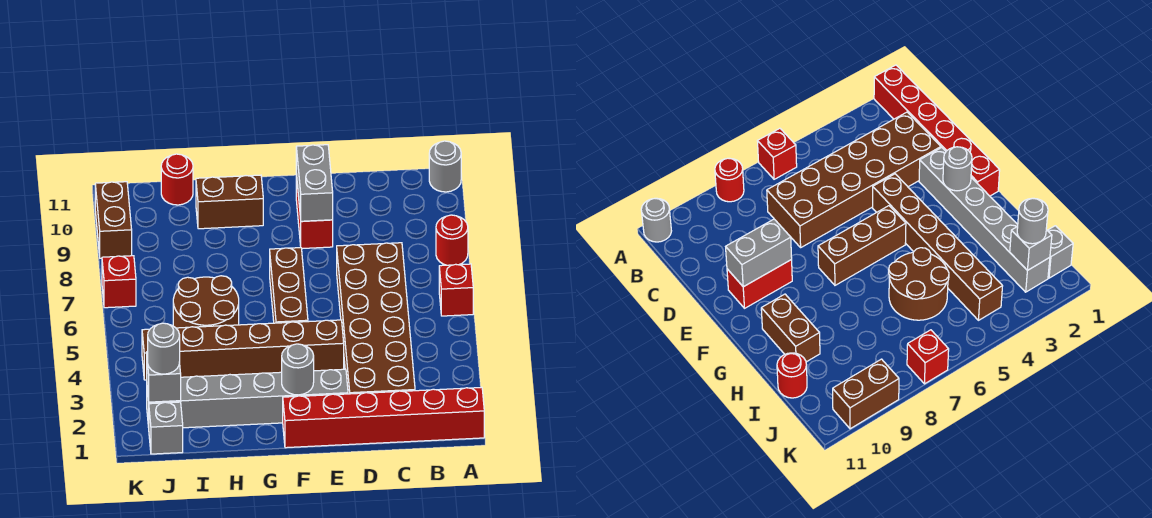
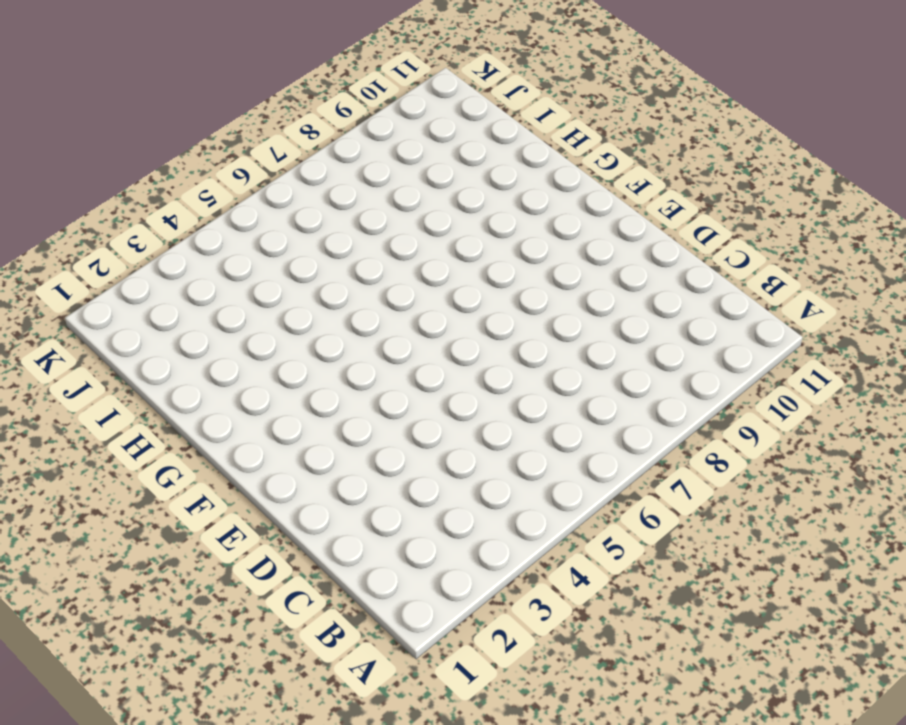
none -> red 1x6 brick [283,387,484,448]
none -> red 1x1 brick [439,264,473,316]
none -> red 1x1 round brick [436,215,468,265]

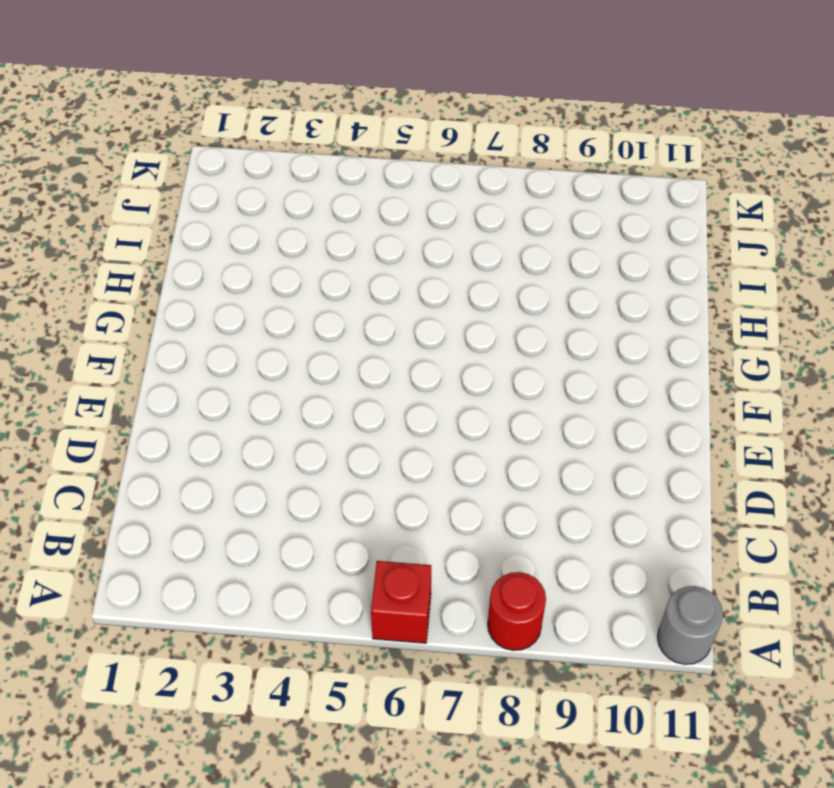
none -> red 1x6 brick [283,387,484,448]
none -> brown 2x6 brick [337,243,415,394]
none -> grey 1x6 brick [147,369,348,428]

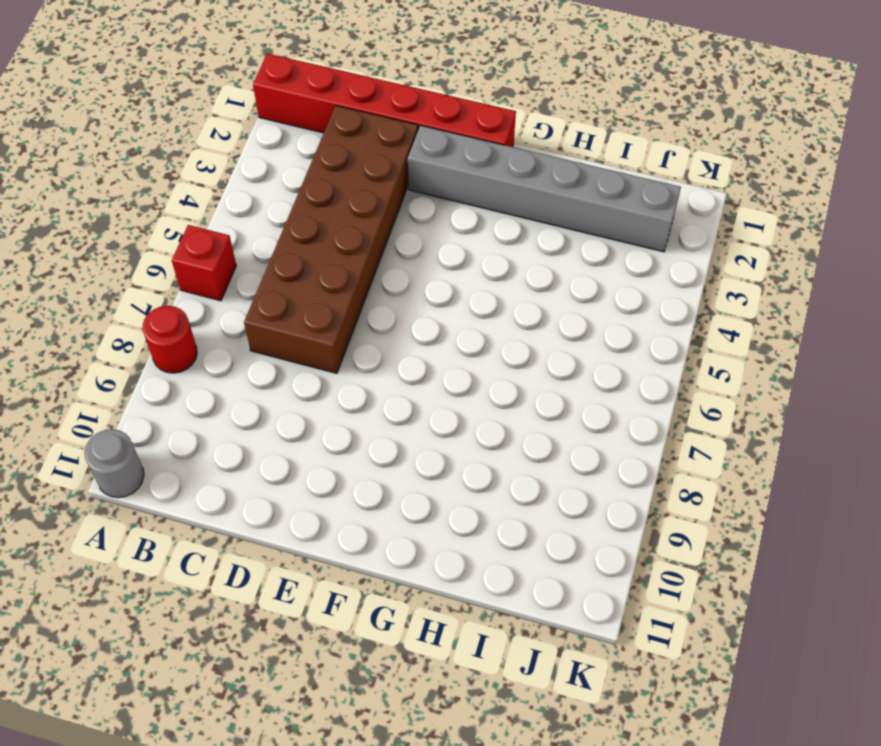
none -> brown 1x6 brick [142,320,344,380]
none -> red 1x2 brick [296,174,333,249]
none -> brown 1x3 brick [270,248,308,323]

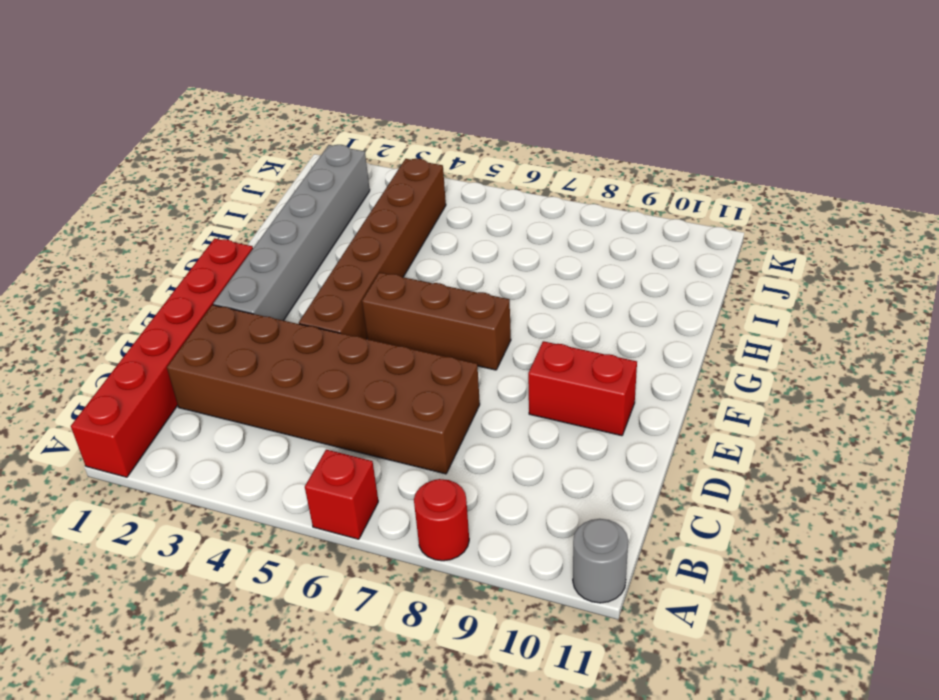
none -> brown 1x2 brick [196,175,263,229]
none -> brown 2x2 round brick [173,276,239,328]
none -> red 1x1 round brick [161,154,193,205]

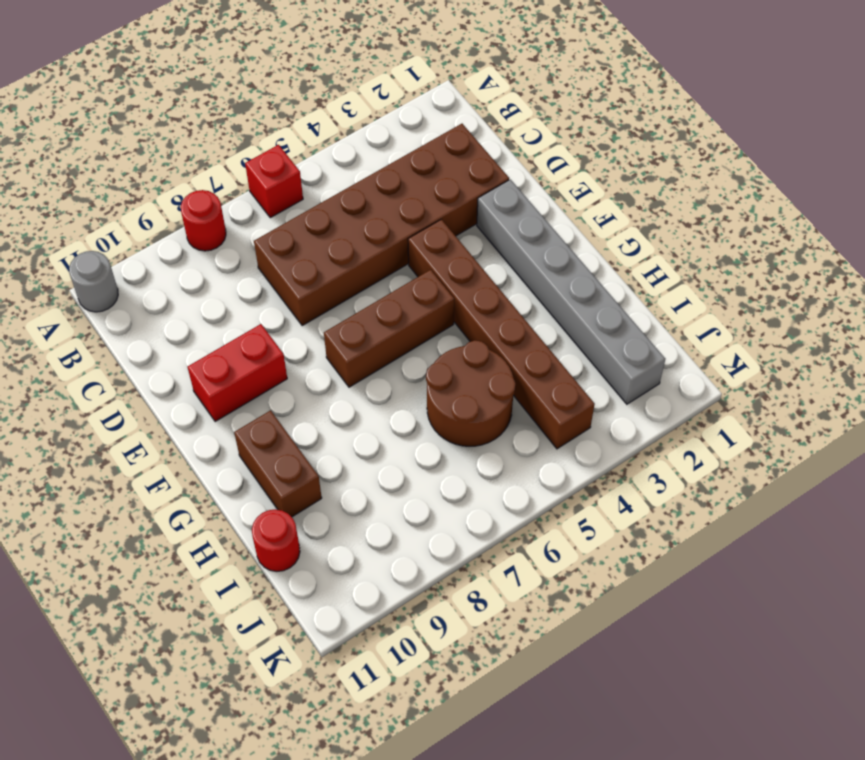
none -> red 1x6 brick [283,387,484,448]
none -> grey 1x1 brick [149,402,183,454]
none -> red 1x1 brick [102,256,136,308]

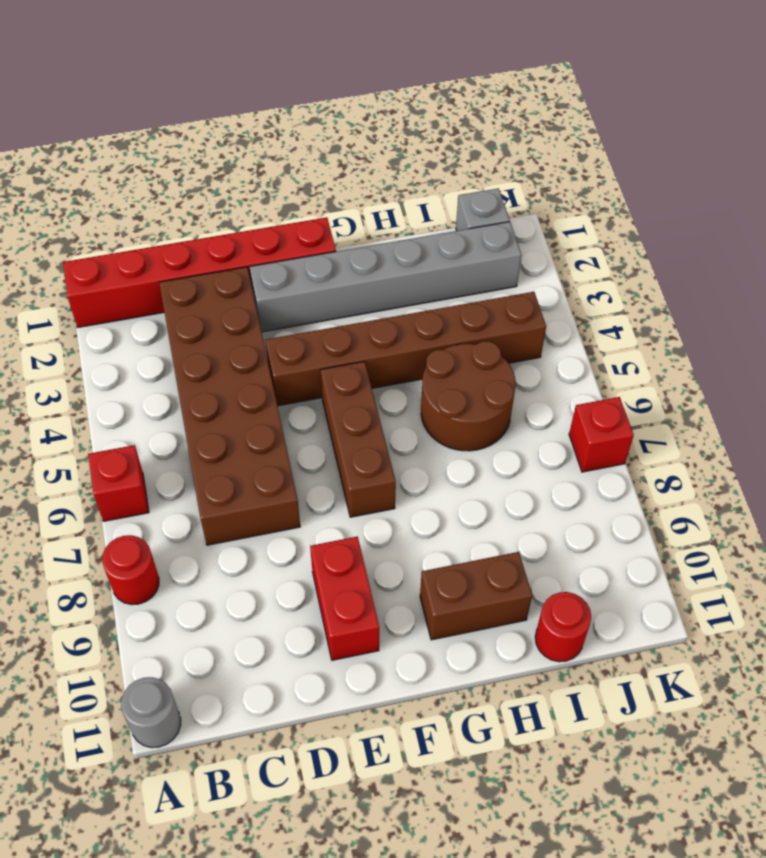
none -> brown 1x2 brick [95,182,132,258]
none -> grey 1x2 brick [296,145,333,221]
none -> grey 1x1 round brick [282,344,314,395]

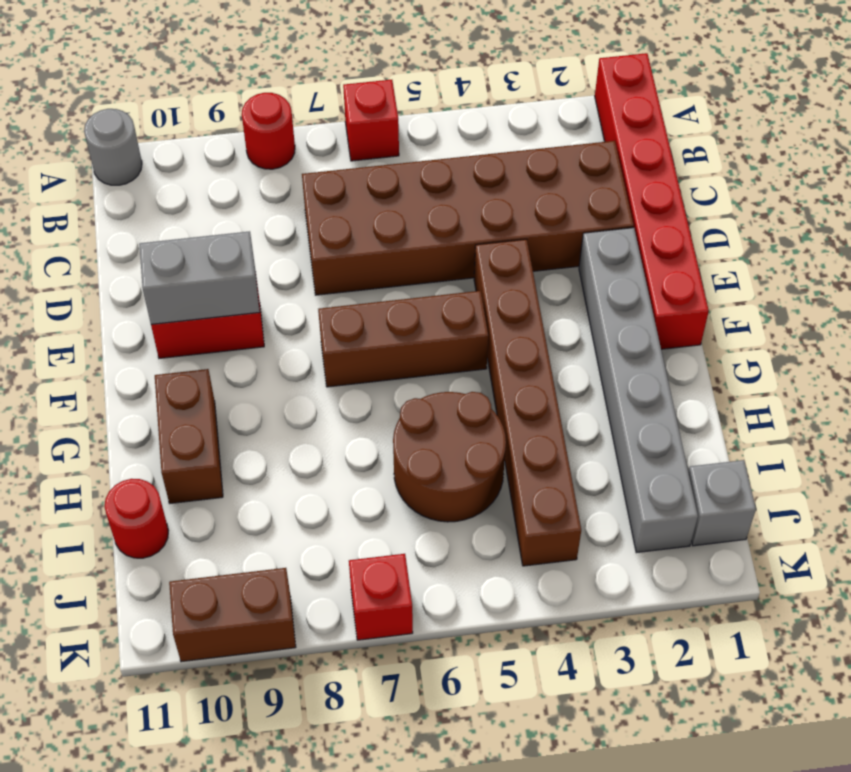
none -> grey 1x1 round brick [282,344,314,395]
none -> grey 1x1 brick [147,352,181,402]
none -> grey 1x1 round brick [148,323,180,374]

